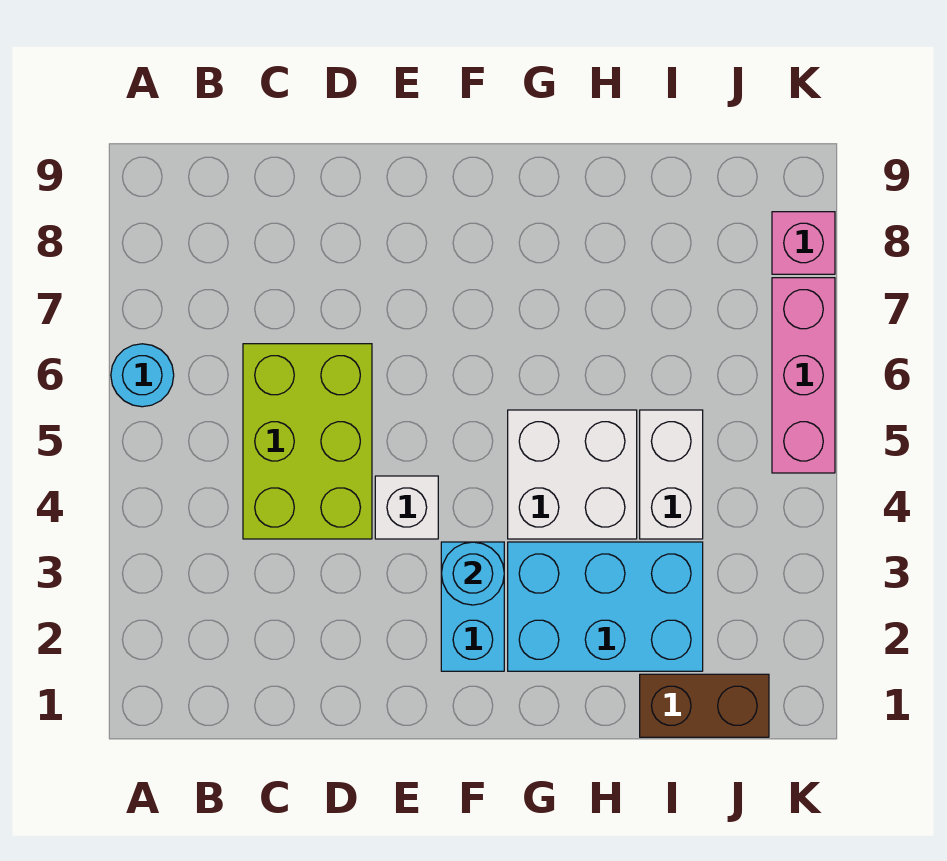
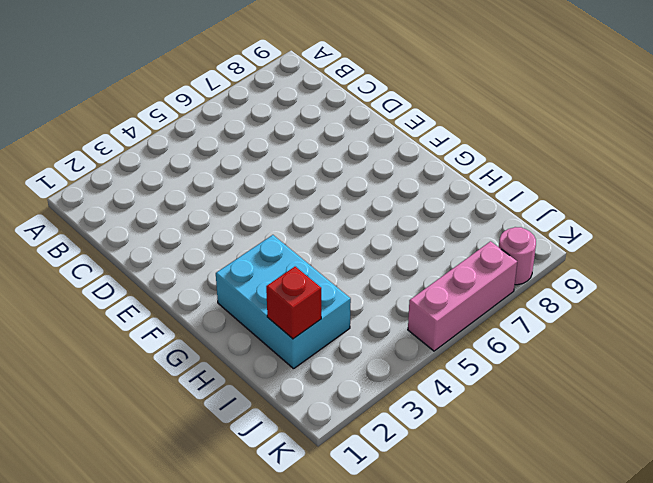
red 1x1 brick [266,267,321,339] -> none
pink 1x1 round brick [499,227,536,285] -> pink 1x1 brick [772,212,835,274]
none -> cyan 1x1 round brick [111,344,174,407]
none -> lime 2x3 brick [243,344,372,539]

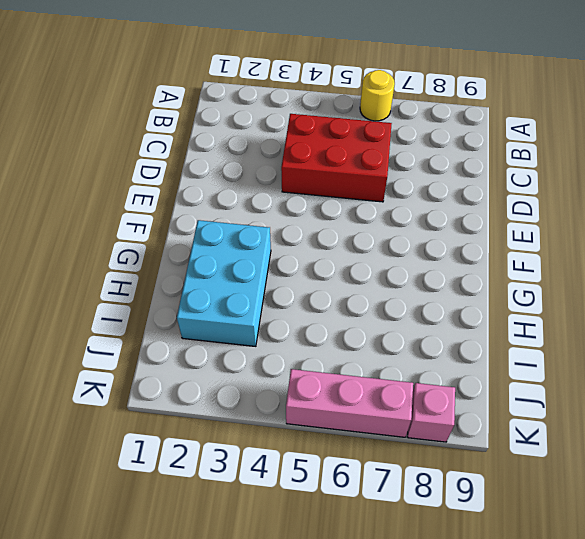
yellow 1x1 round brick [360,70,395,121] -> cyan 1x1 round brick [111,344,174,407]
red 2x3 brick [281,114,392,202] -> lime 2x3 brick [243,344,372,539]
none -> white 1x1 brick [375,476,438,539]
none -> cyan 1x2 brick [441,542,504,671]

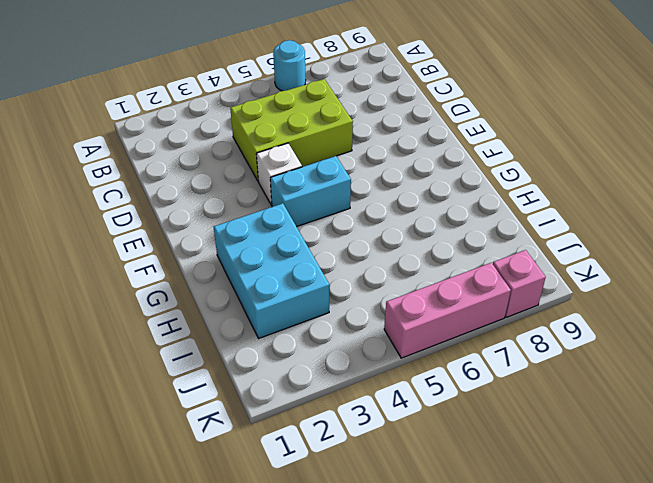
cyan 1x2 brick [270,156,351,227] -> cyan 1x2 brick moved to [441,542,504,671]
none -> white 2x2 brick [508,410,637,539]
none -> brown 1x2 brick [640,674,769,737]

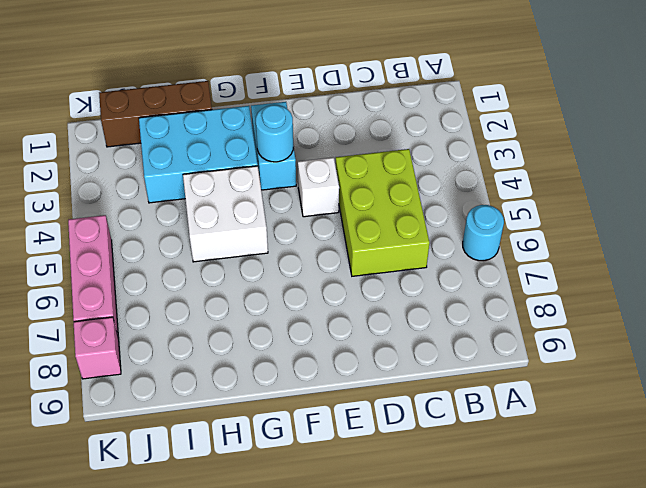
brown 1x3 brick [99,81,212,147] -> brown 1x2 brick [640,674,769,737]
none -> white 1x2 brick [640,410,703,539]

